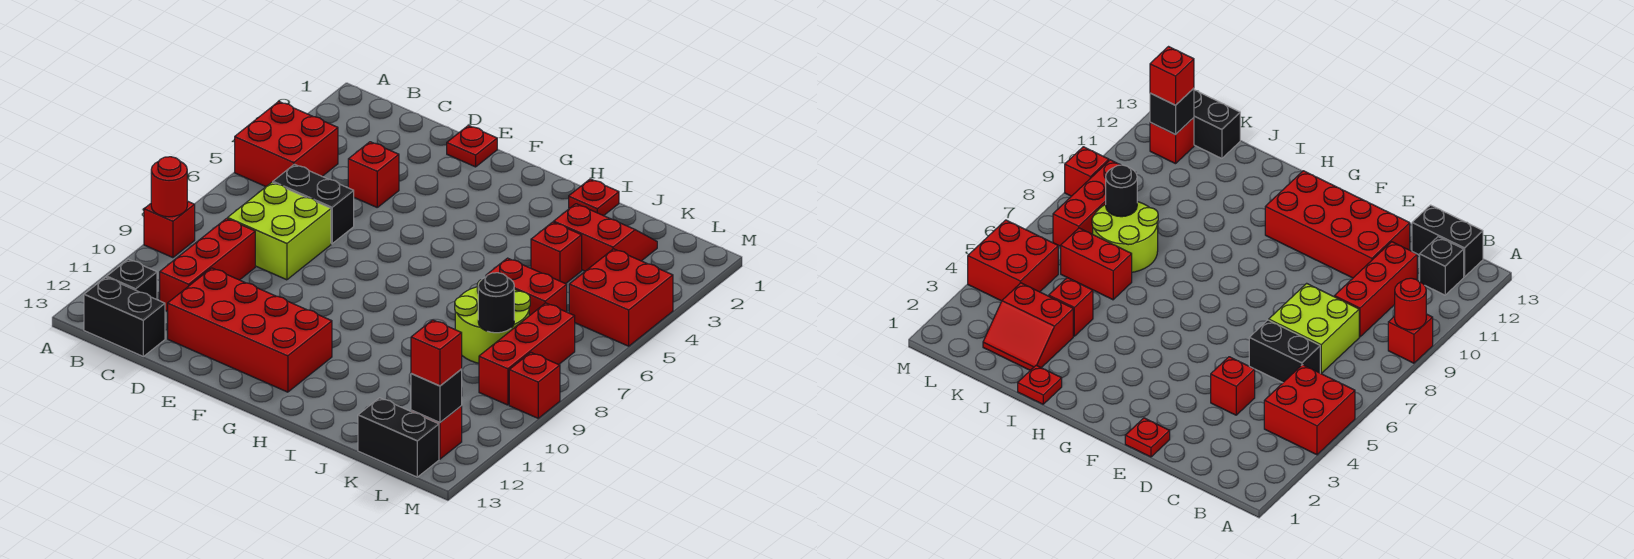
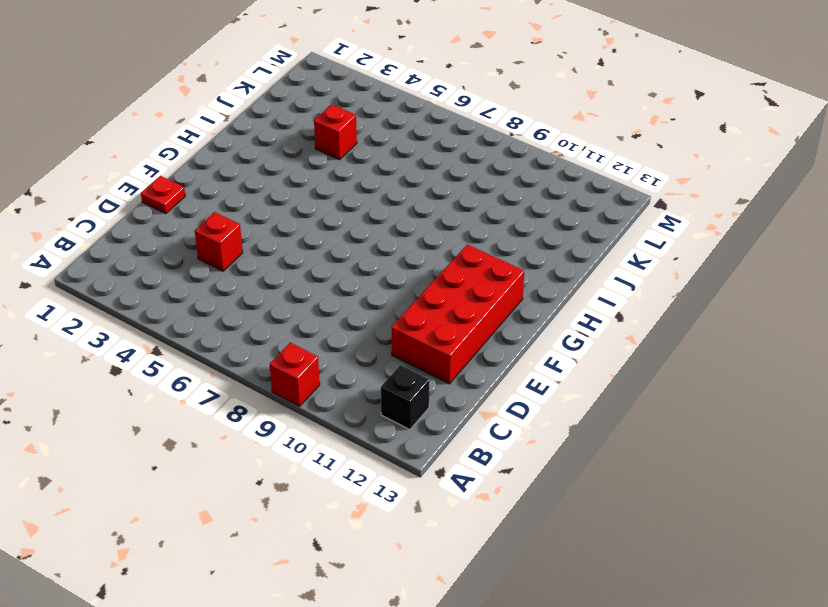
none -> red 2x2 brick [235,101,338,187]
none -> black 1x2 brick [84,277,165,356]
none -> black 1x2 brick [273,164,354,244]

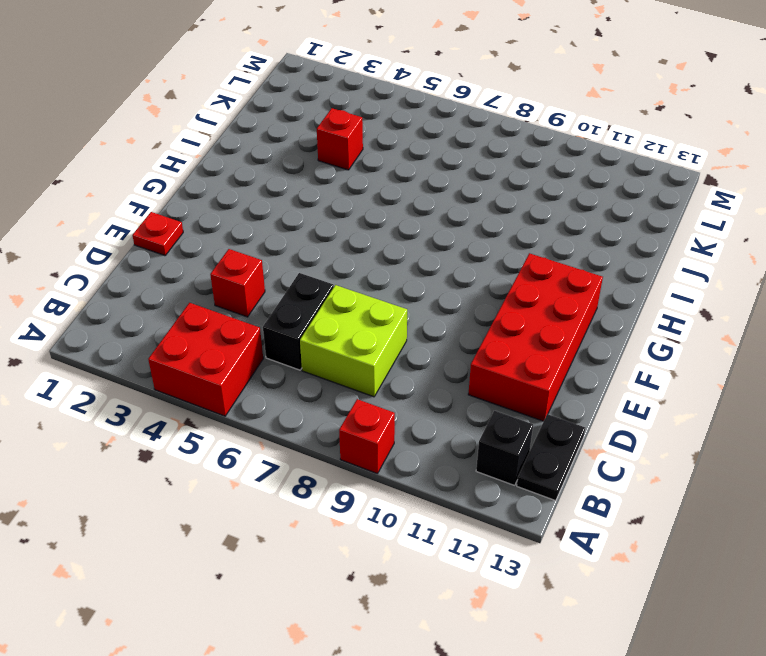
black 1x2 plate [517,414,585,501] -> black 1x2 brick [84,277,165,356]
none -> red 1x3 brick [160,219,255,311]
none -> red 1x1 plate [569,179,619,216]
none -> red 2x2 slope [554,204,657,271]

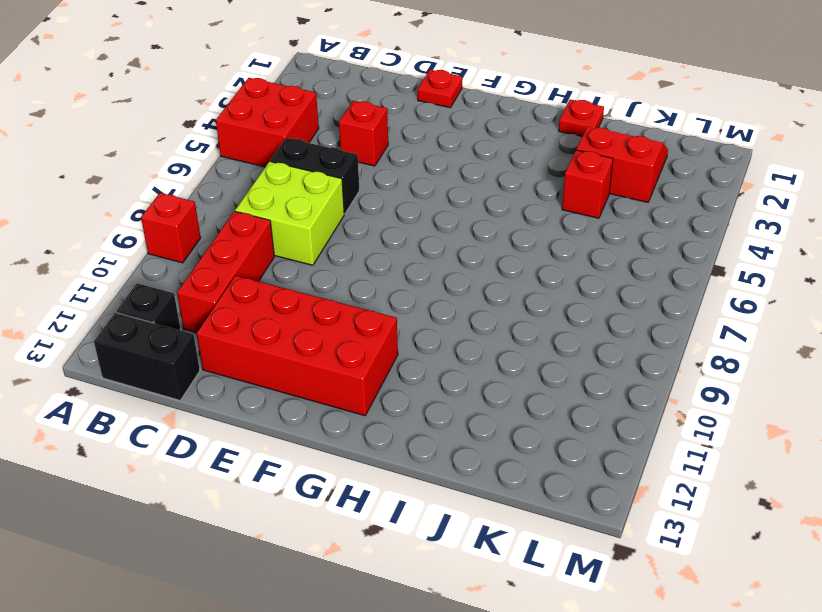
none -> red 1x2 brick [486,258,567,316]
none -> lime 2x2 round brick [455,280,530,363]
none -> black 1x2 brick [358,398,439,477]

